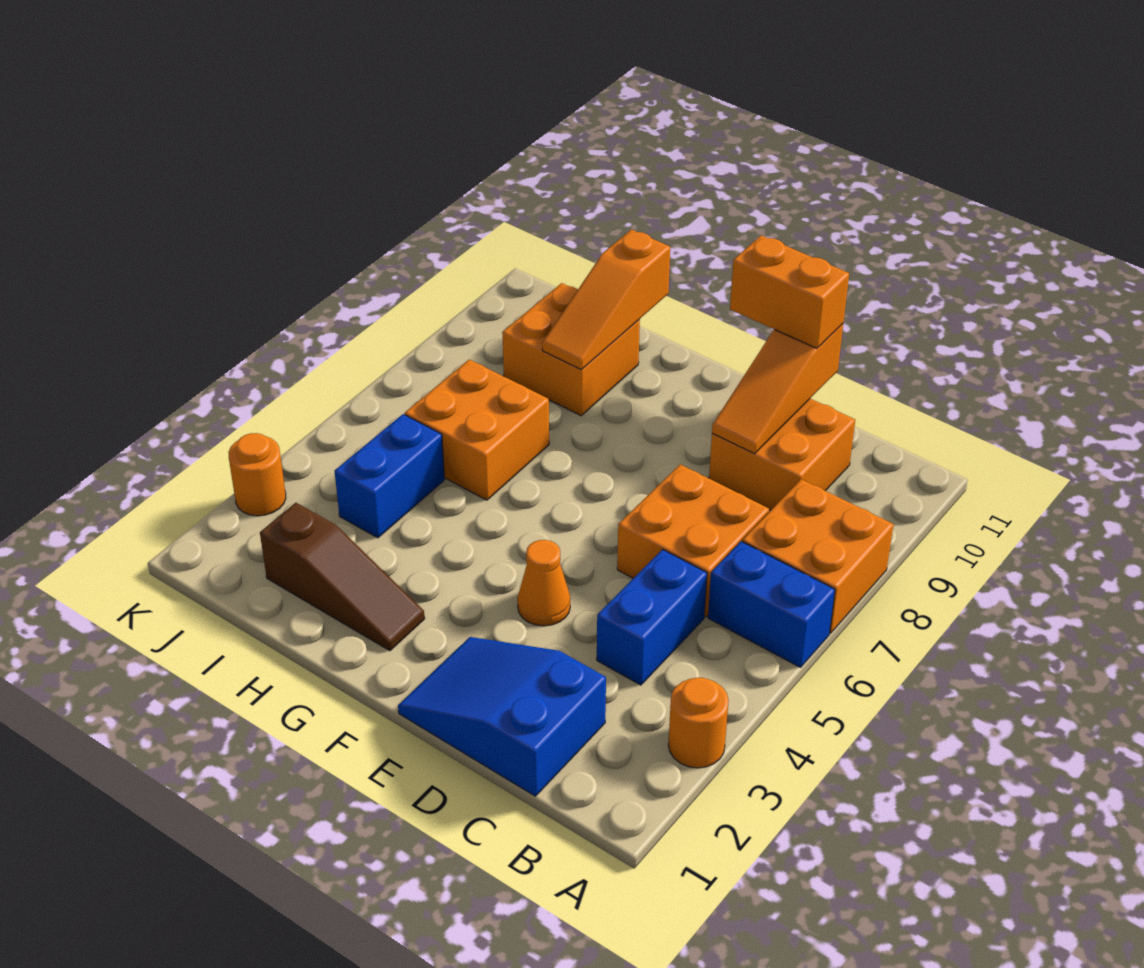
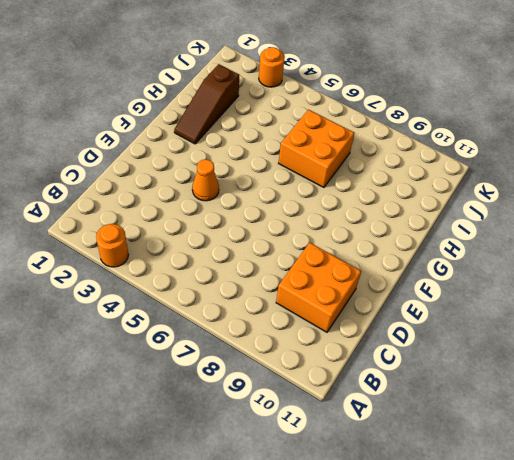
none -> blue 1x2 brick [708,542,835,667]
none -> orange 2x2 brick [742,479,894,633]
none -> blue 2x3 slope [398,637,606,796]

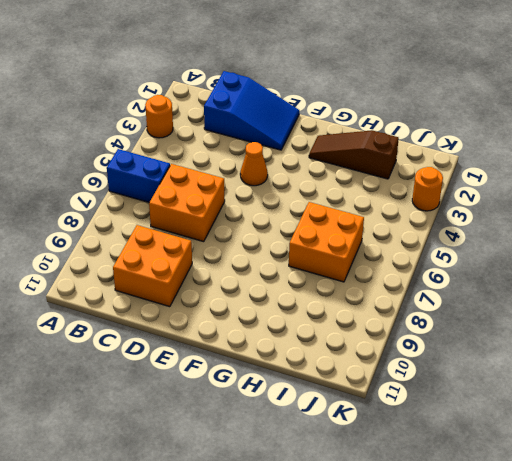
none -> orange 2x2 brick [742,479,894,633]
none -> blue 1x2 brick [597,550,707,685]
none -> orange 2x2 brick [502,283,640,416]

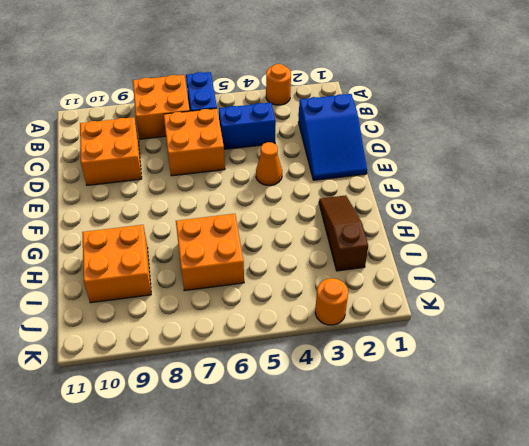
none -> blue 1x2 brick [335,414,445,538]
none -> orange 1x3 slope [712,324,843,454]
none -> orange 1x3 slope [542,230,670,370]

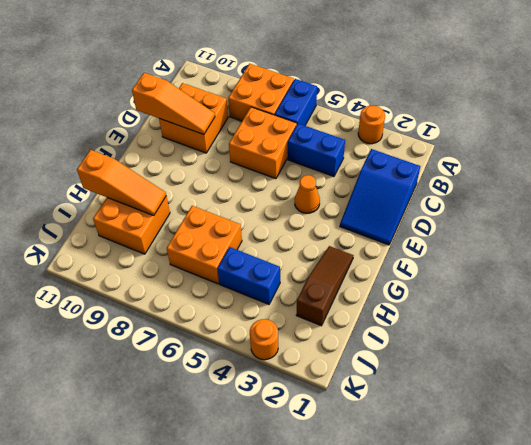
none -> orange 1x2 brick [730,235,849,348]

